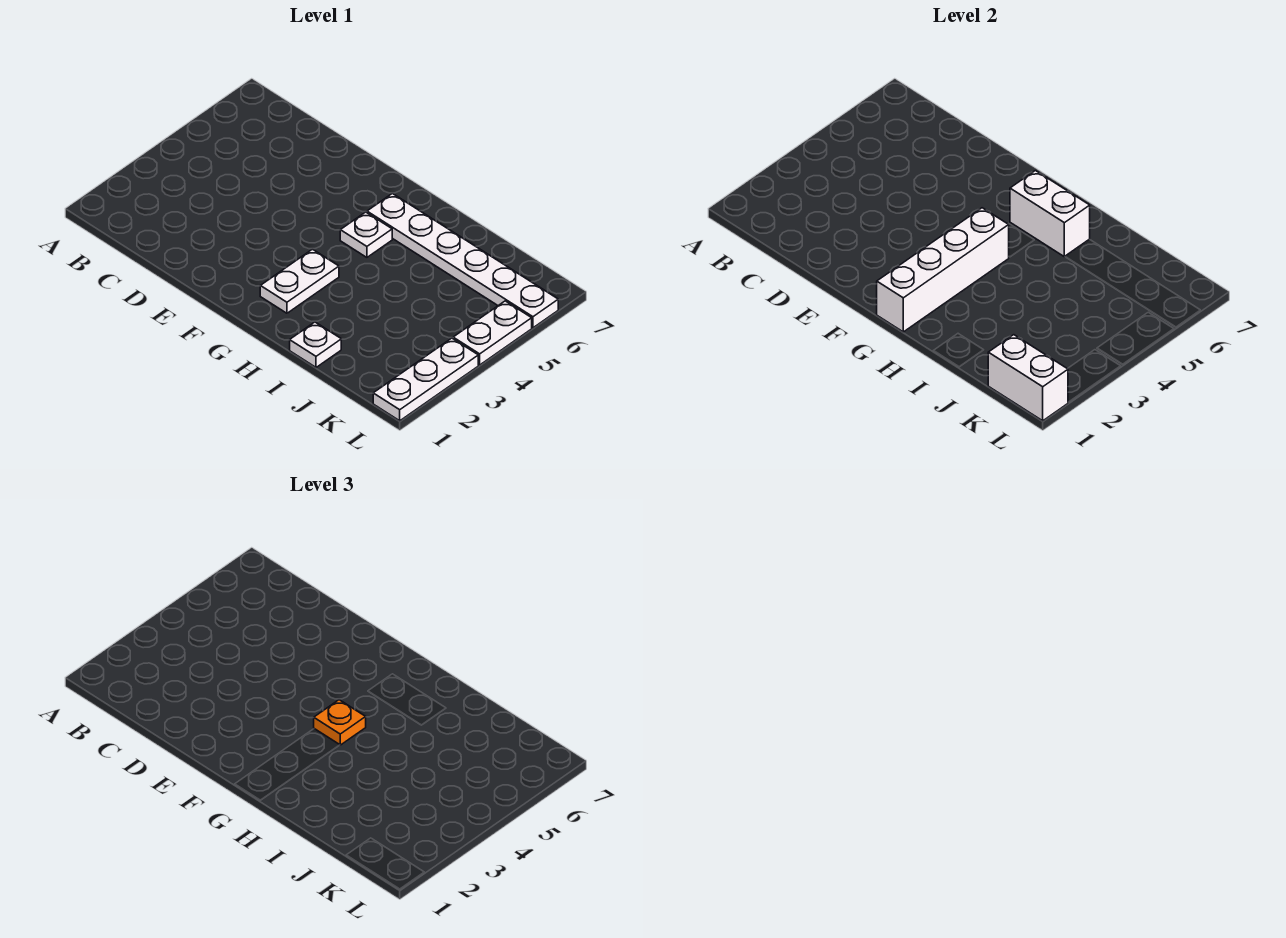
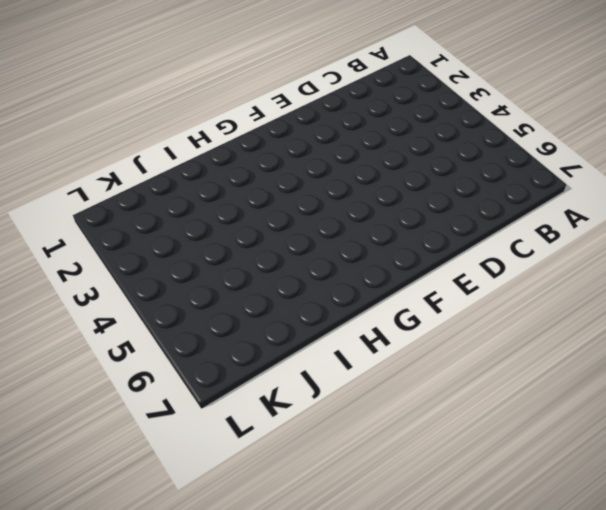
none -> white 1x2 plate [260,249,339,313]
none -> white 1x1 plate [340,212,392,257]

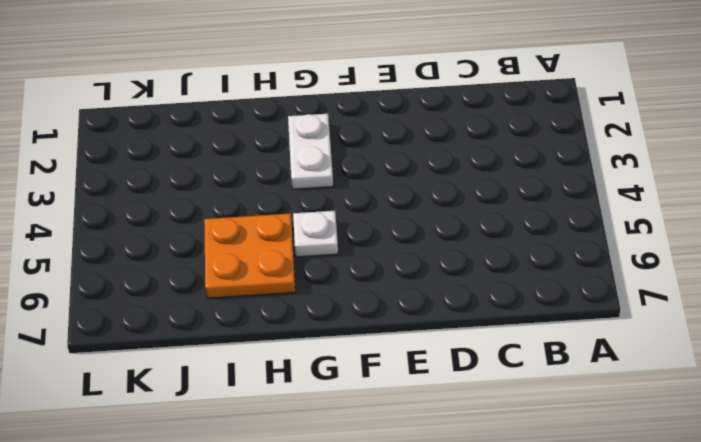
orange 2x2 plate [204,213,295,298] -> white 1x6 plate [367,194,558,328]
none -> white 1x1 plate [290,322,341,367]
none -> white 1x3 plate [373,338,478,421]

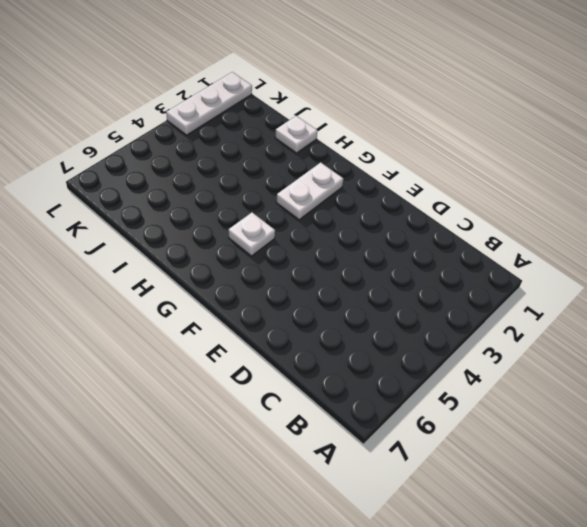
none -> white 1x6 plate [367,194,558,328]
none -> white 1x2 plate [453,301,532,365]

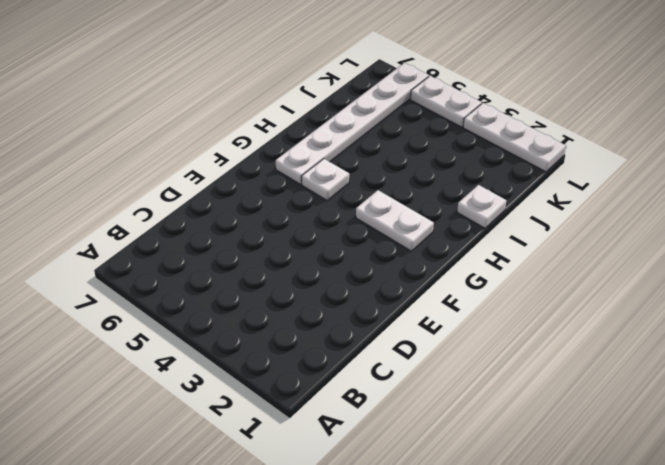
none -> white 1x4 brick [877,208,1009,332]
none -> white 1x2 brick [1010,171,1090,257]

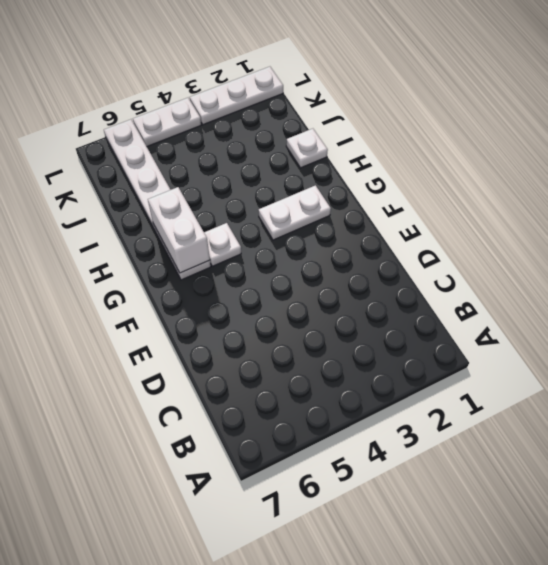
none -> white 1x4 brick [877,208,1009,332]
none -> white 1x2 brick [988,335,1068,421]

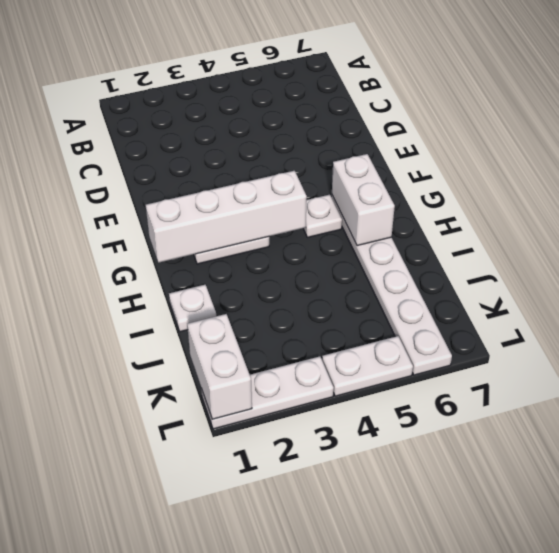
none -> orange 1x1 plate [314,700,366,745]

